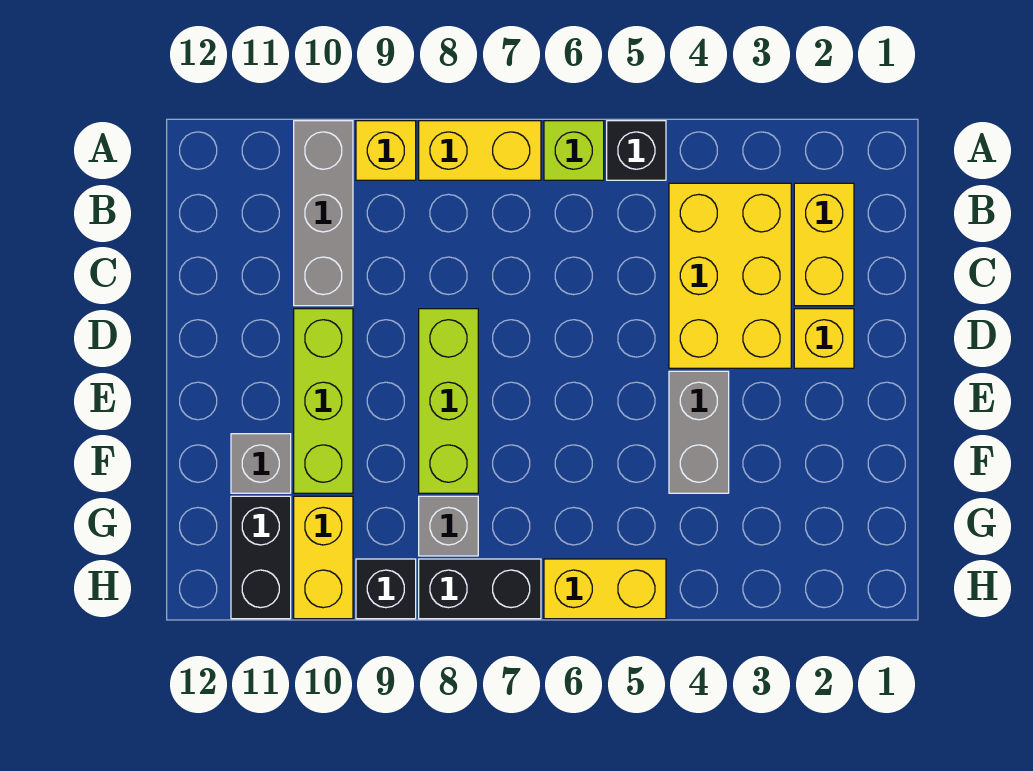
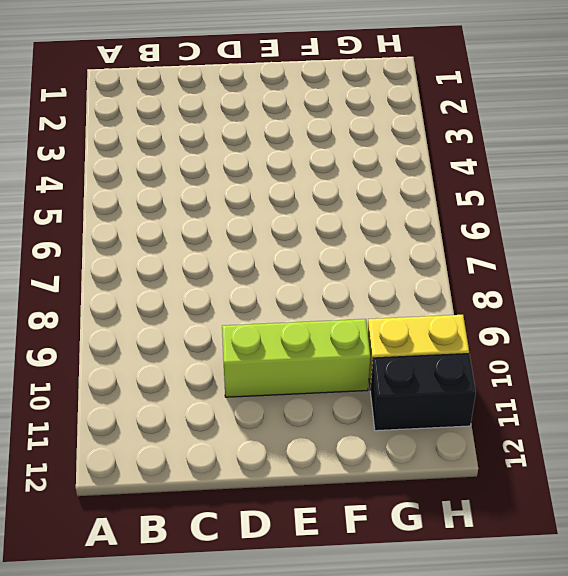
none -> black 1x1 brick [607,121,666,180]
none -> lime 1x1 brick [544,121,604,180]
none -> yellow 1x2 brick [419,121,541,180]

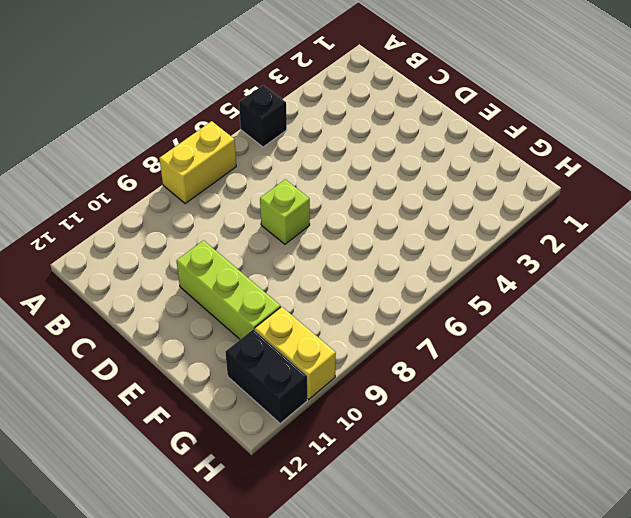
lime 1x1 brick [260,179,310,244] -> lime 1x1 brick moved to [544,121,604,180]
none -> yellow 1x1 brick [356,121,416,180]
none -> grey 1x3 brick [294,121,353,306]
none -> yellow 1x2 brick [794,183,854,306]

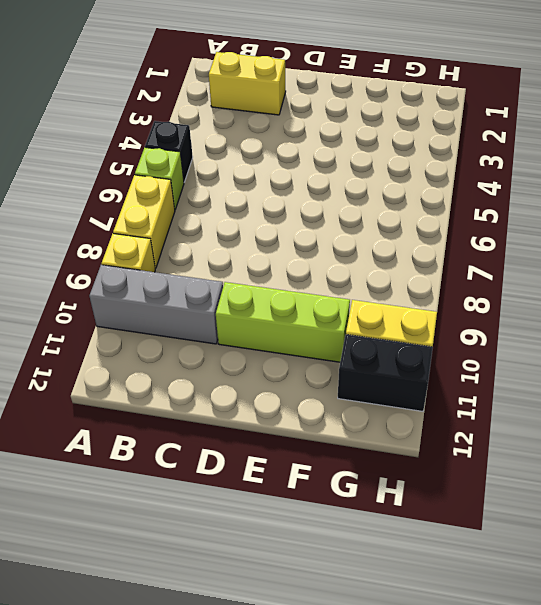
none -> yellow 2x3 brick [669,183,791,368]
none -> yellow 1x1 brick [794,309,854,368]
none -> lime 1x3 brick [419,309,478,493]

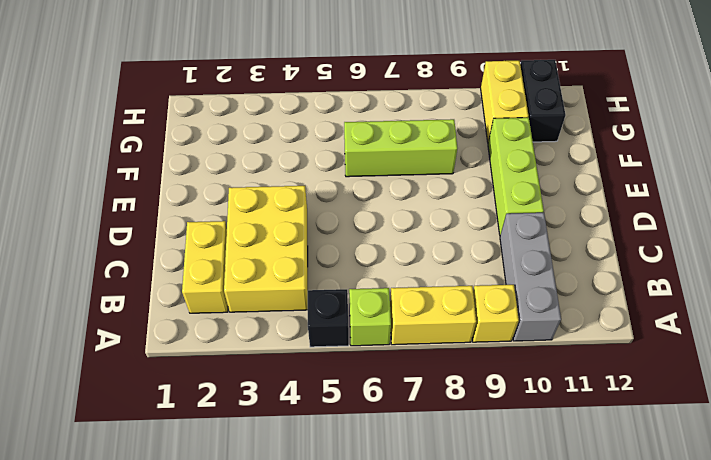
lime 1x3 brick [344,119,457,177] -> lime 1x3 brick turned to [419,309,478,493]
none -> yellow 1x1 brick [794,309,854,368]
none -> grey 1x2 brick [669,371,729,493]
none -> grey 1x1 brick [231,434,291,493]

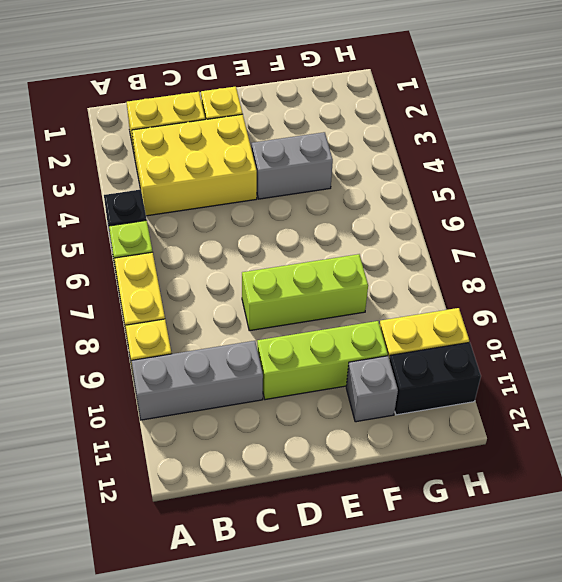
none -> grey 1x1 brick [419,496,478,556]
none -> yellow 1x2 brick [544,559,666,619]
none -> black 1x2 brick [419,559,541,619]

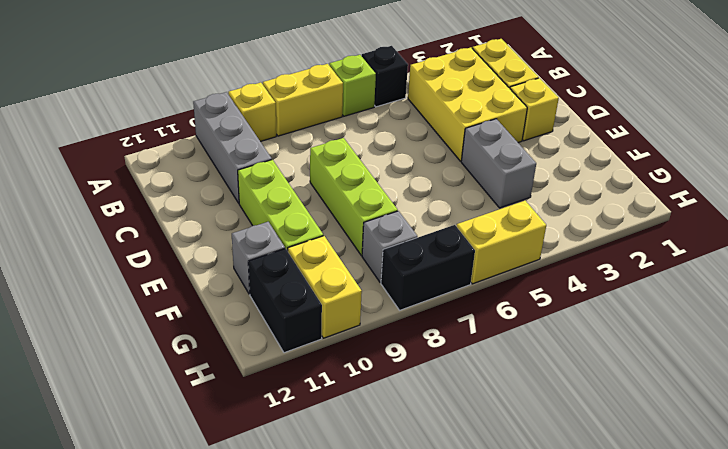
none -> black 1x1 brick [356,559,416,619]

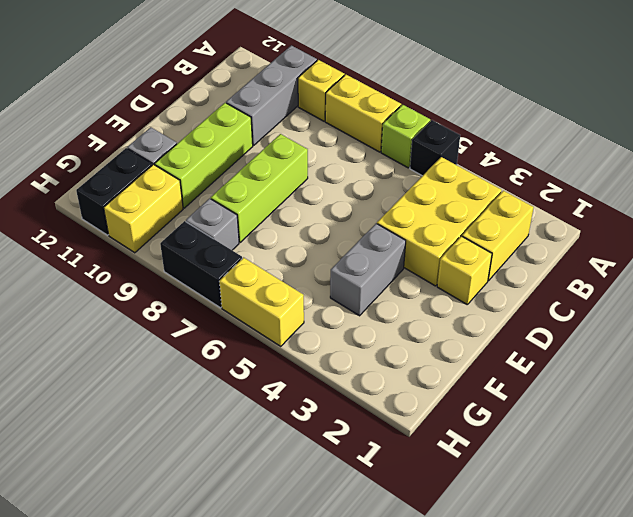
none -> black 1x1 brick [356,559,416,619]

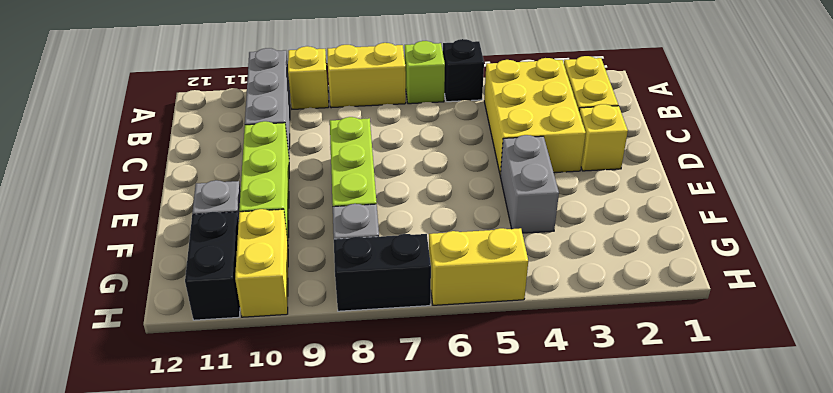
none -> black 1x1 brick [356,559,416,619]

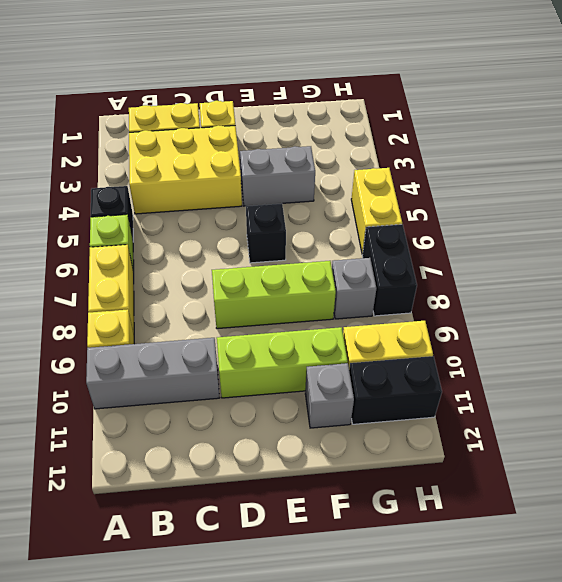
black 1x1 brick [246,203,286,263] -> black 1x1 brick moved to [356,559,416,619]

